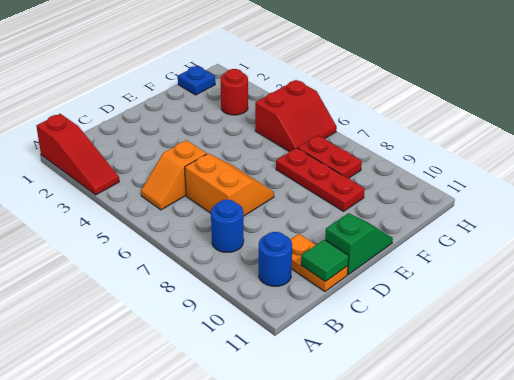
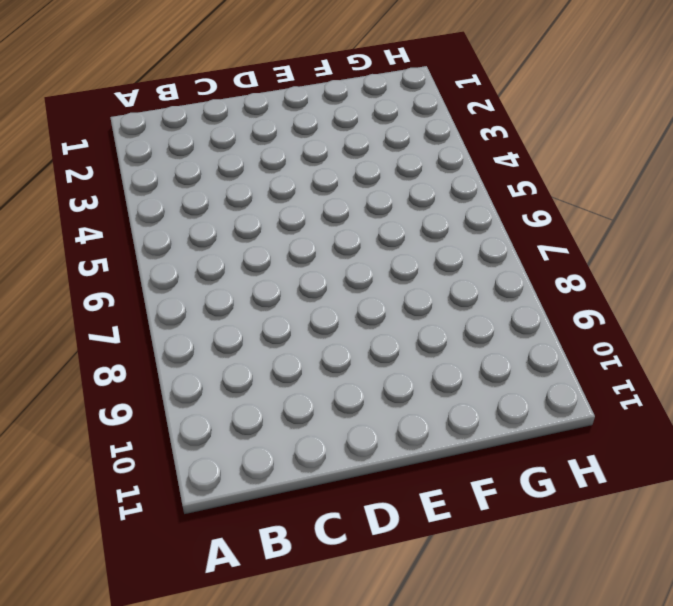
none -> red 1x3 slope [36,114,119,195]
none -> orange 1x2 slope [141,140,207,210]
none -> blue 1x1 round brick [211,200,244,252]

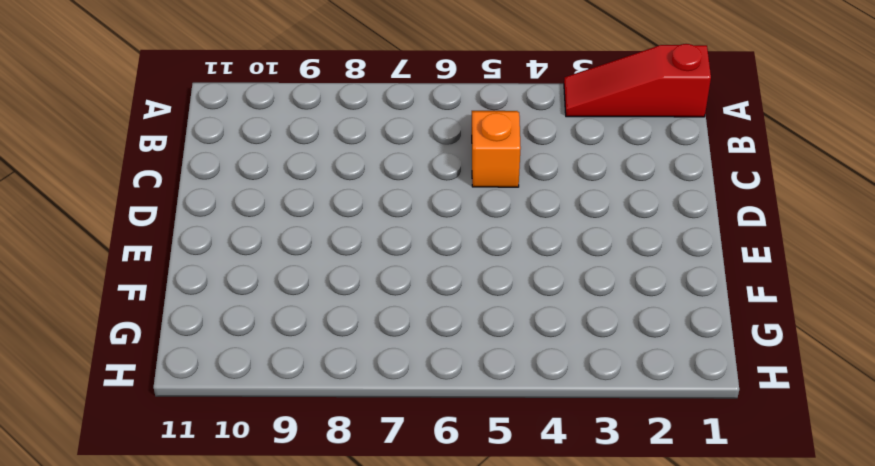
none -> blue 1x1 round brick [211,200,244,252]
none -> blue 1x1 round brick [259,232,292,286]
none -> orange 2x2 slope [185,154,274,216]

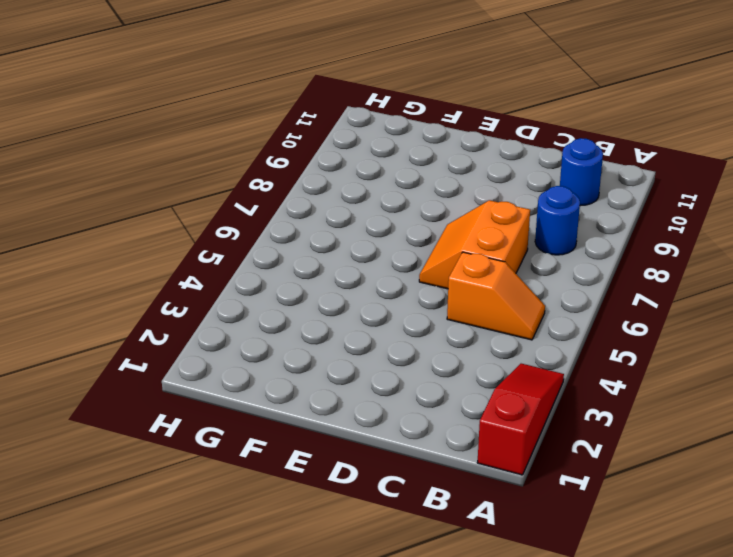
none -> orange 1x2 plate [290,234,348,292]
none -> green 1x2 slope [325,213,393,275]
none -> red 1x3 plate [276,148,365,211]

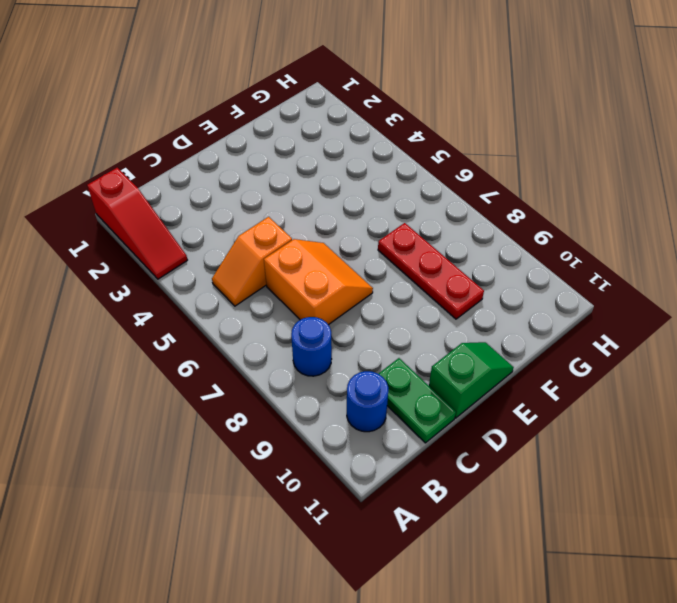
green 1x2 plate [379,358,456,443] -> orange 1x2 plate [290,234,348,292]
none -> blue 1x1 plate [178,66,215,95]
none -> red 1x1 round brick [221,69,248,115]
none -> red 2x2 slope [255,80,337,152]

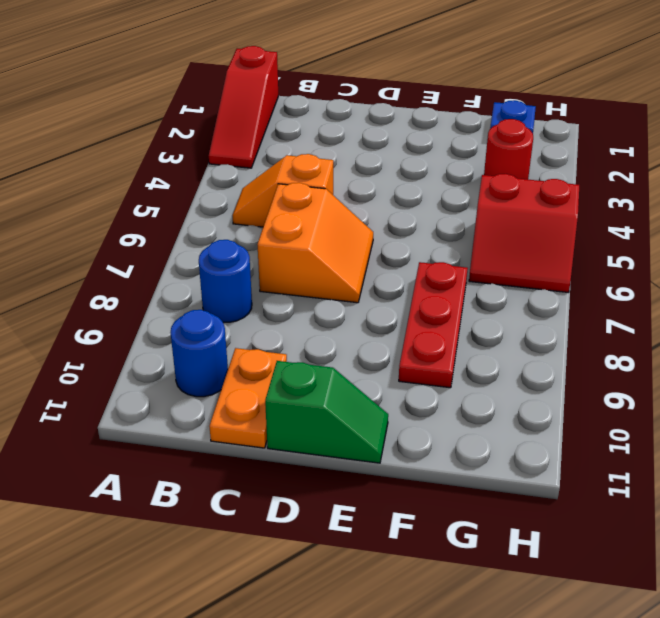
none -> red 1x2 plate [298,135,362,178]
none -> green 1x1 tile [301,240,349,282]

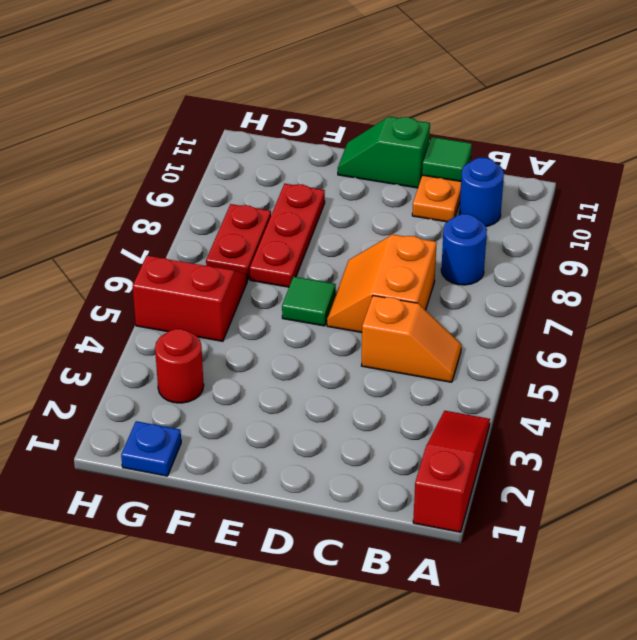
green 1x1 tile [282,277,336,326] -> none

